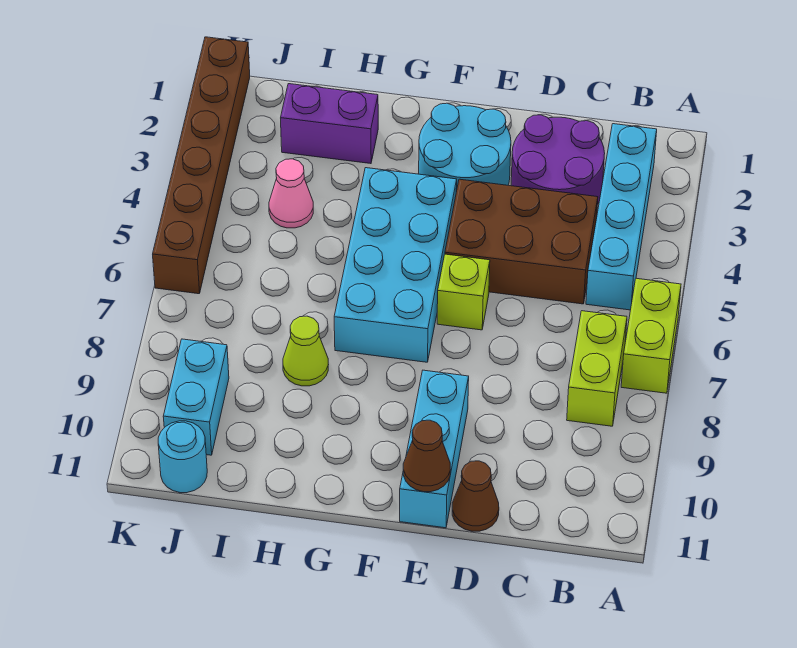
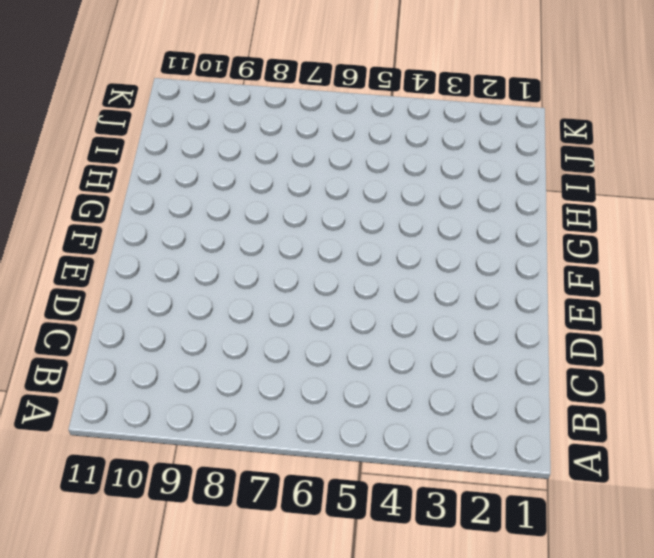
none -> lime 1x2 brick [621,278,681,393]
none -> cyan 1x4 brick [586,124,657,310]
none -> lime 1x2 brick [567,311,627,426]

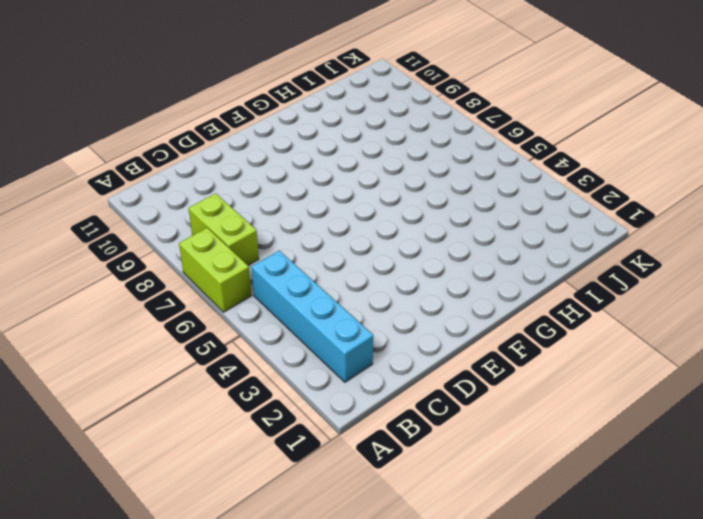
none -> purple 2x2 round brick [511,115,605,205]
none -> brown 2x3 brick [445,179,598,304]
none -> brown 1x1 cone [452,461,499,531]

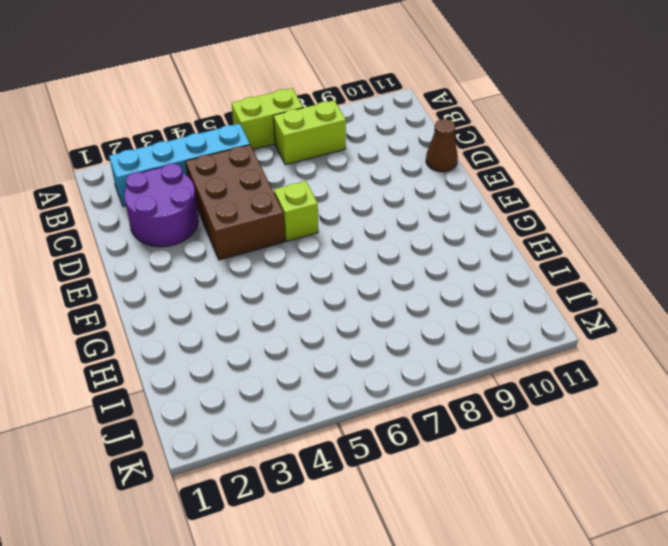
none -> cyan 2x2 round brick [419,103,511,192]
none -> cyan 1x3 brick [400,370,469,528]
none -> cyan 2x4 brick [334,168,457,362]

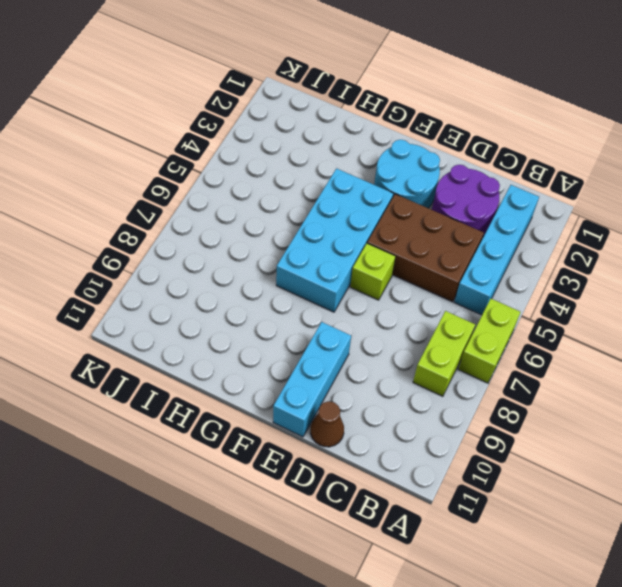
none -> purple 1x2 brick [281,84,378,164]
none -> lime 1x1 cone [283,316,328,386]
none -> pink 1x1 cone [269,159,313,228]

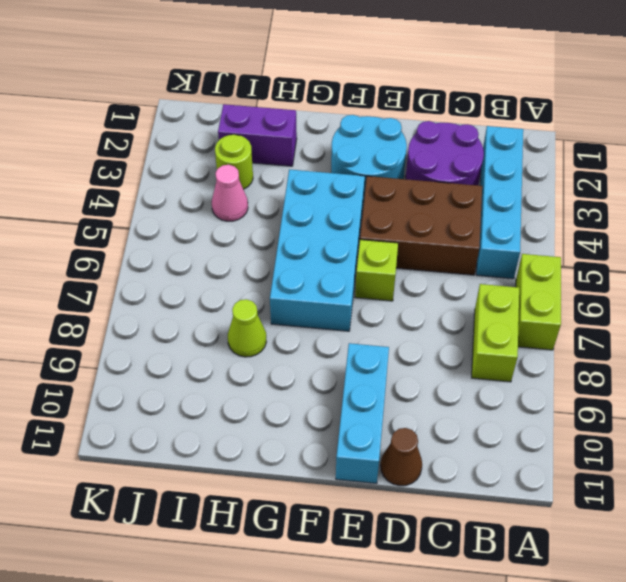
lime 1x1 round brick [215,135,253,189] -> none
none -> cyan 1x2 brick [163,339,229,455]
none -> cyan 1x1 round brick [158,421,207,493]
none -> brown 1x6 brick [153,37,250,294]

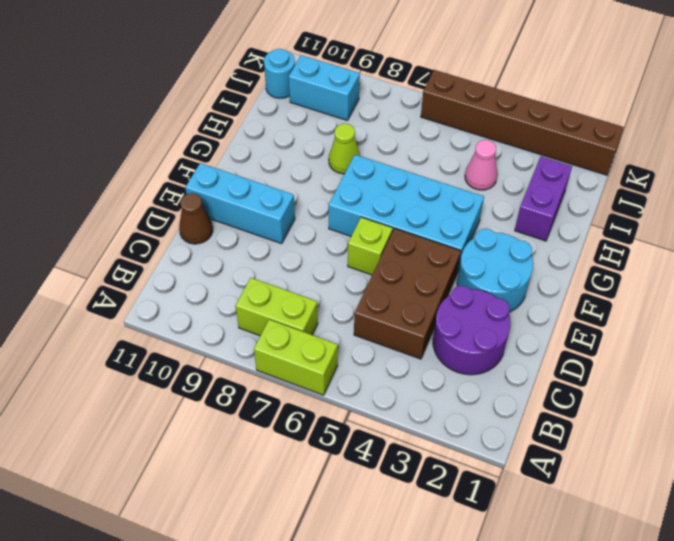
none -> cyan 1x4 brick [586,124,657,310]
none -> brown 1x1 cone [403,420,450,492]

